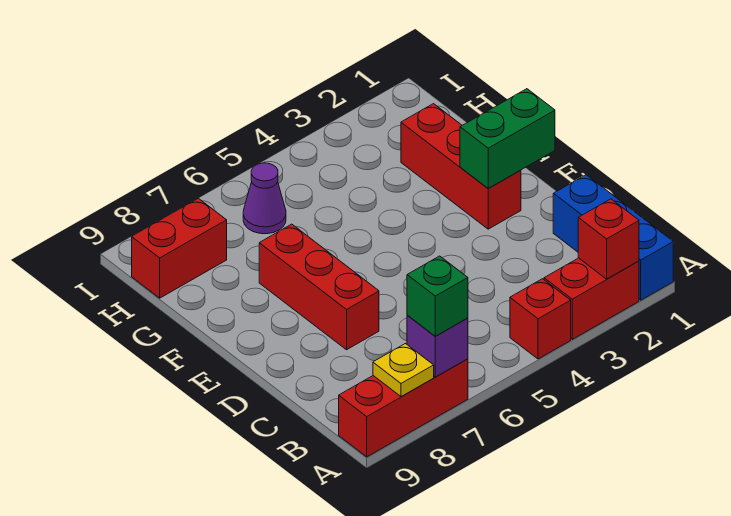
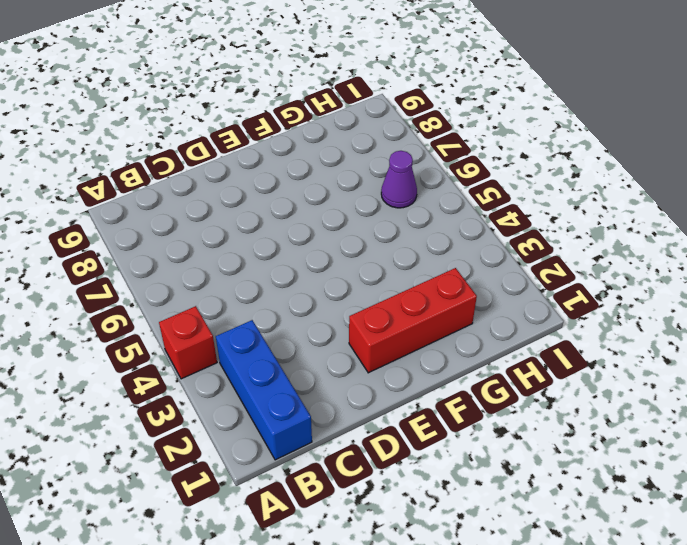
blue 1x3 brick [216,320,312,460] -> blue 1x3 brick turned to [553,175,673,300]
none -> red 1x2 brick [544,258,639,339]
none -> red 1x3 brick [339,359,468,457]
none -> red 1x3 brick [259,224,379,350]

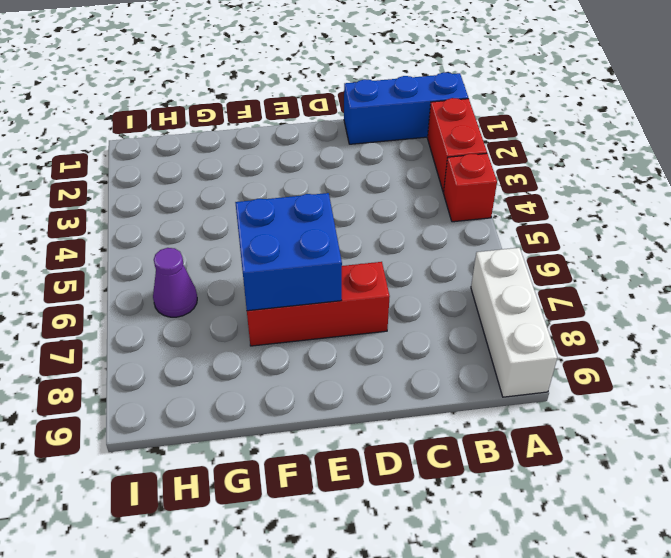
white 1x3 brick [471,248,557,397] -> red 1x3 brick [339,359,468,457]
blue 2x2 brick [235,193,342,311] -> none
none -> red 1x3 brick [401,104,521,229]
none -> red 1x2 brick [132,198,227,298]
none -> red 1x1 brick [578,199,639,279]

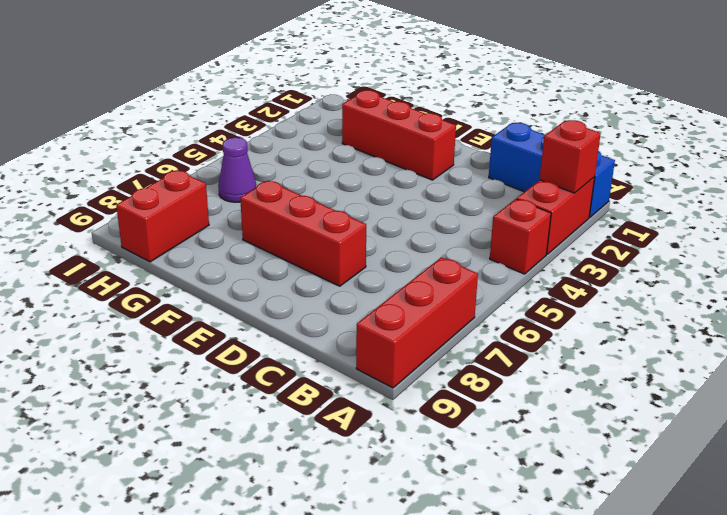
none -> purple 1x1 brick [407,315,468,377]
none -> yellow 1x1 plate [373,344,434,397]
none -> green 1x2 brick [460,89,555,188]

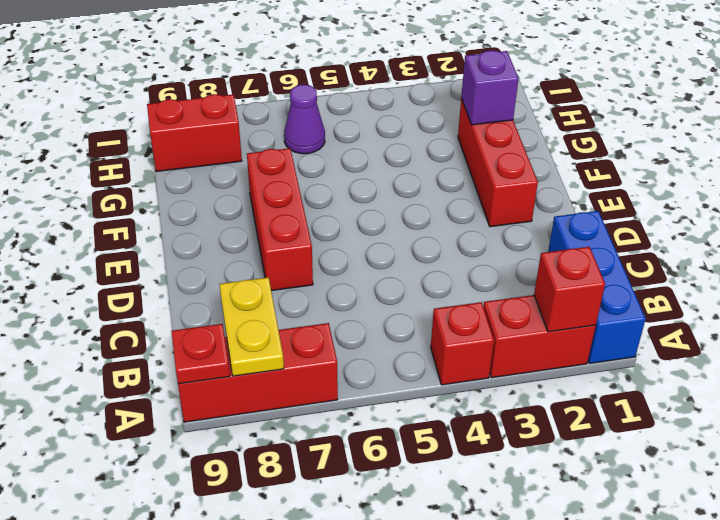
yellow 1x2 plate [219,277,284,376] -> yellow 1x1 plate [373,344,434,397]
red 1x1 plate [172,324,230,384] -> none
purple 1x1 brick [461,50,518,125] -> purple 1x1 brick moved to [407,315,468,377]
none -> green 1x2 brick [460,89,555,188]
none -> green 1x1 brick [407,256,468,336]

